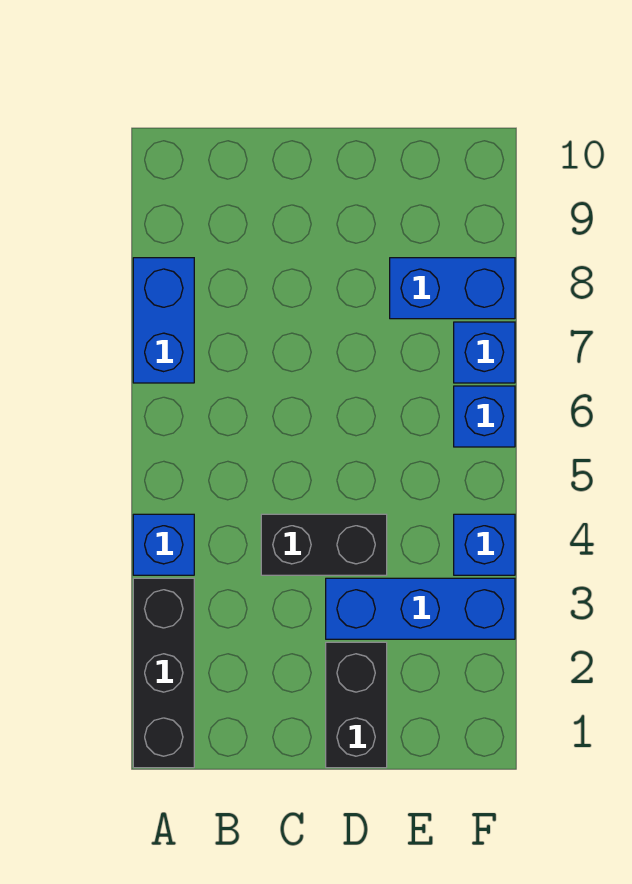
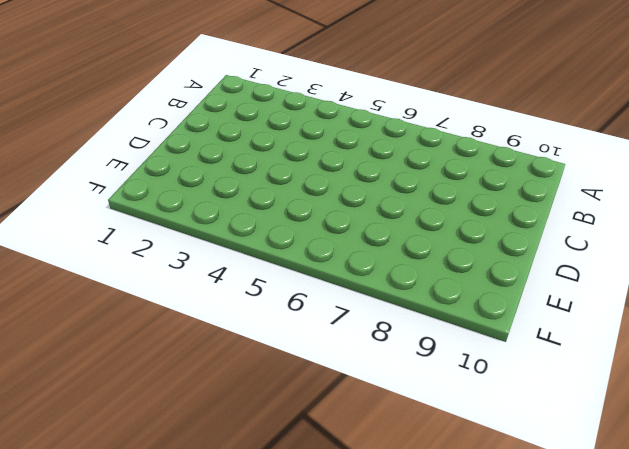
none -> black 1x3 brick [133,578,194,768]
none -> blue 1x1 brick [133,514,194,575]

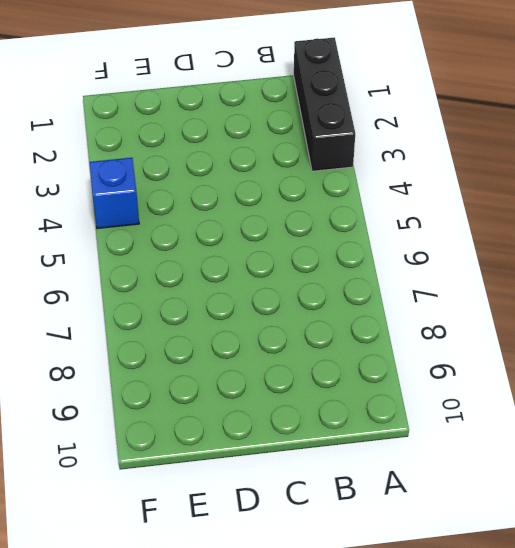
none -> blue 1x1 brick [133,514,194,575]
none -> blue 1x2 brick [133,258,194,383]

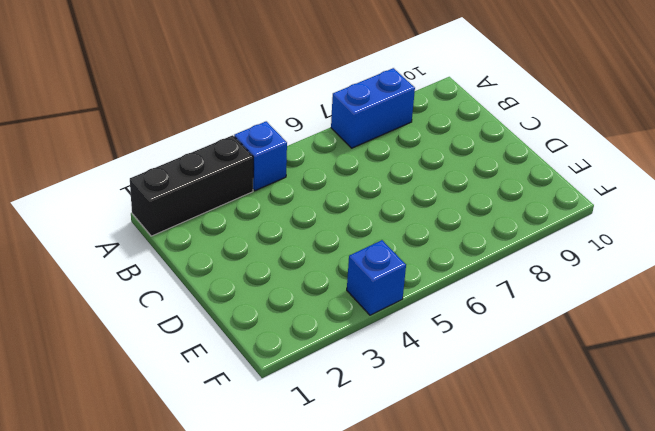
none -> black 1x2 brick [261,514,387,575]
none -> black 1x2 brick [326,642,387,768]

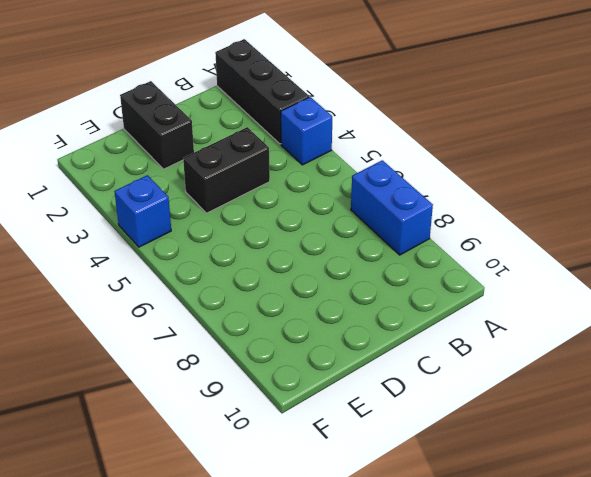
none -> blue 1x3 brick [326,578,515,639]
none -> blue 1x2 brick [390,258,515,319]

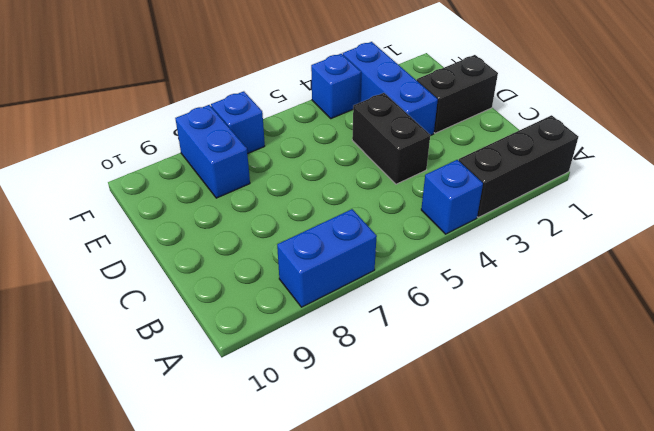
none -> blue 1x1 brick [454,386,515,447]

